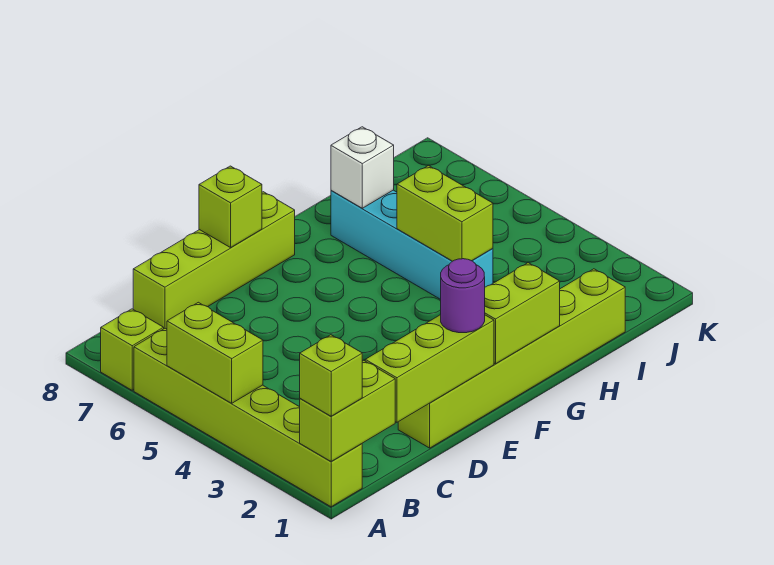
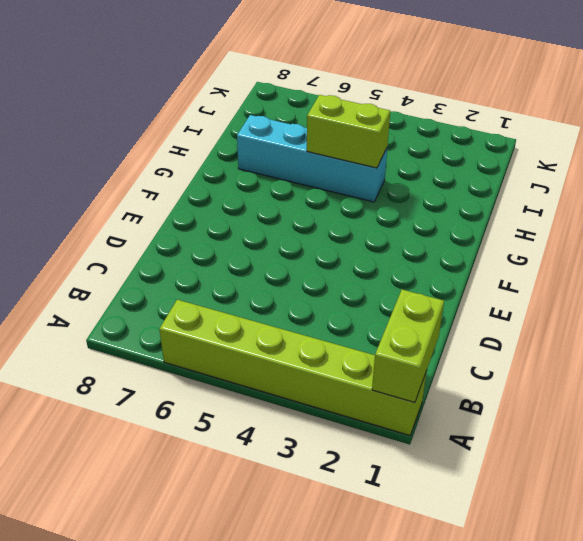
none -> lime 1x1 brick [101,309,164,390]
none -> lime 1x4 brick [133,192,295,329]
none -> lime 1x6 brick [398,269,625,448]

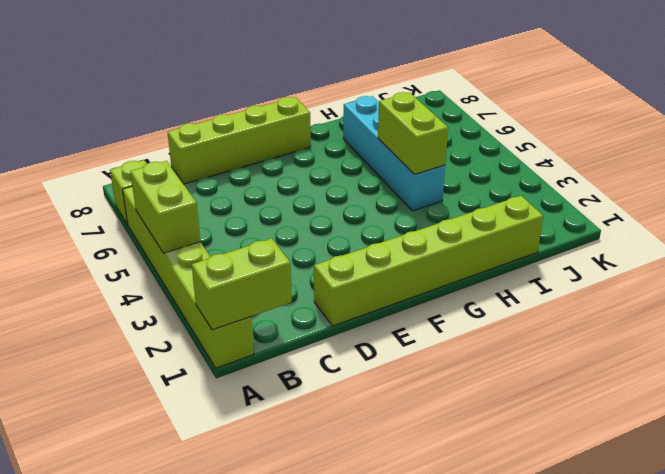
none -> lime 1x3 brick [365,315,494,422]
none -> lime 1x1 brick [199,166,262,248]
none -> lime 1x2 brick [485,263,560,364]

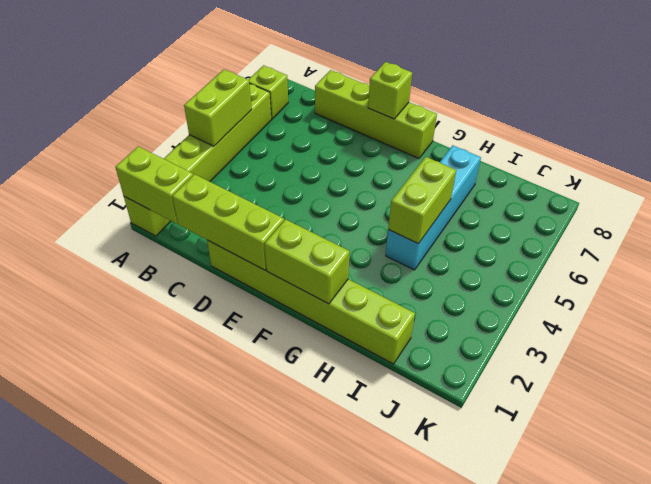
none -> white 1x1 brick [331,127,394,208]
none -> lime 1x1 brick [300,335,362,416]
none -> purple 1x1 round brick [441,259,485,333]

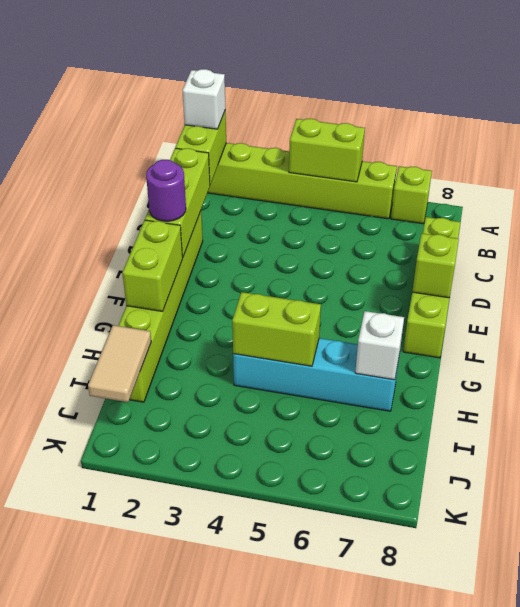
white 1x1 brick [183,69,225,129] -> lime 1x1 brick [300,335,362,416]
tan 1x2 tile [88,325,151,402] -> none

